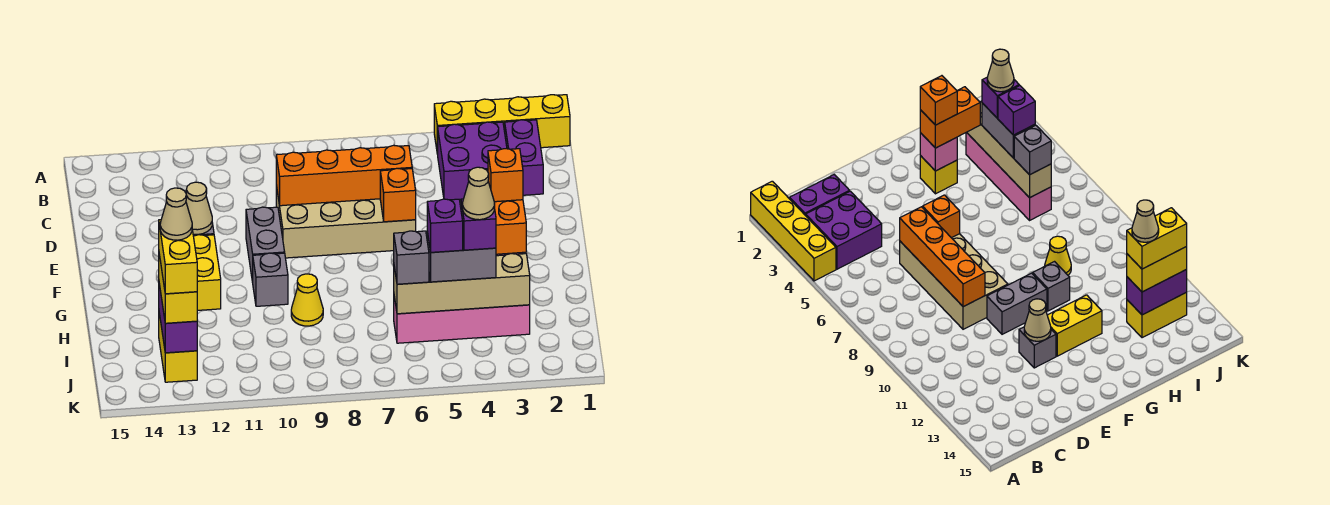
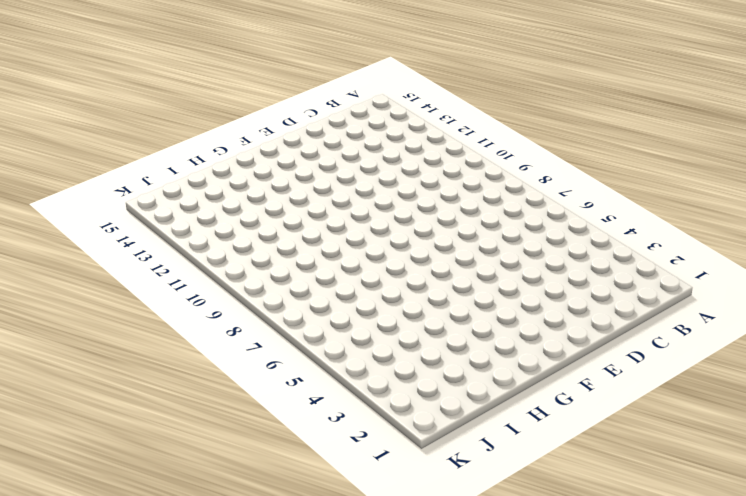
none -> yellow 1x4 brick [434,95,570,154]
none -> purple 1x2 brick [505,120,543,195]
none -> purple 2x2 brick [438,122,507,200]

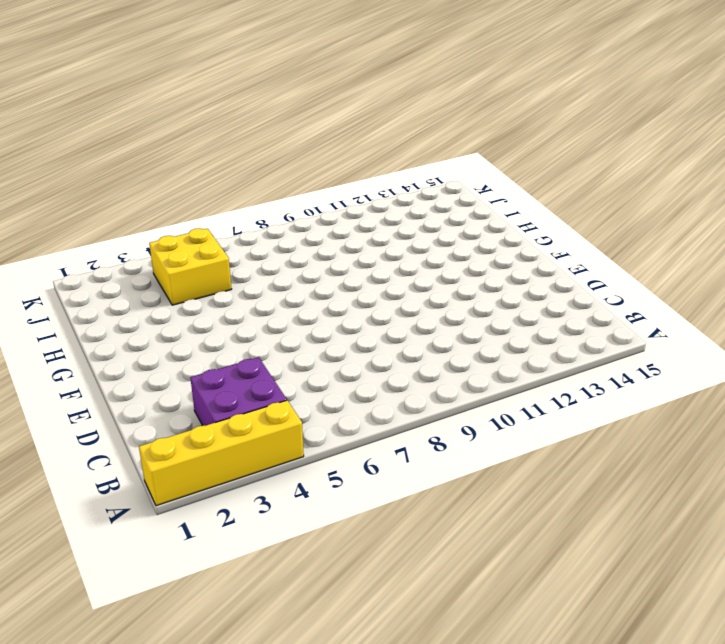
yellow 2x2 brick [149,228,231,305] -> pink 1x4 brick [394,297,530,343]
none -> purple 1x2 brick [505,120,543,195]
none -> tan 2x4 brick [276,186,416,258]
none -> grey 1x2 brick [246,207,285,282]

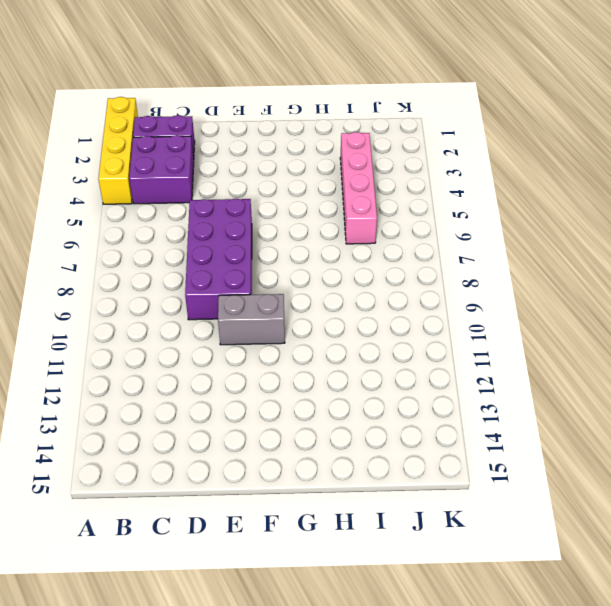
purple 2x4 brick [185,199,252,320] -> tan 2x4 brick [276,186,416,258]
none -> grey 1x1 brick [1019,327,1056,368]
none -> yellow 1x2 brick [193,235,221,310]
none -> yellow 1x1 brick [920,156,957,194]

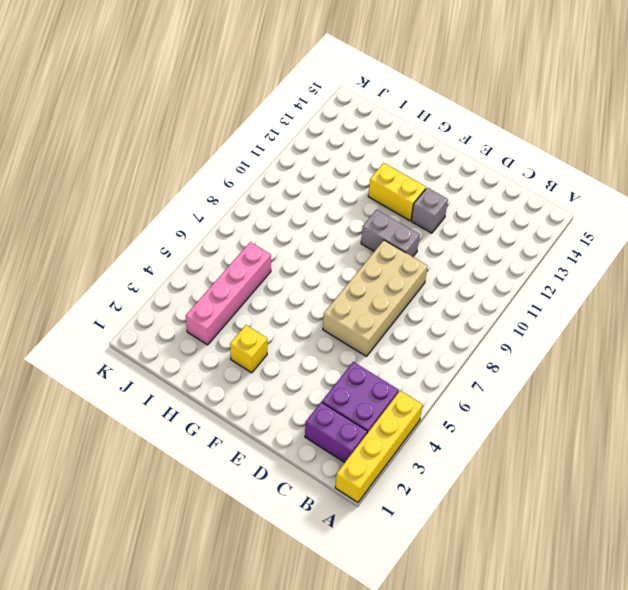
none -> grey 1x1 brick [253,253,288,306]
none -> yellow 1x1 cone [291,274,323,326]
none -> yellow 1x2 brick [159,314,197,382]

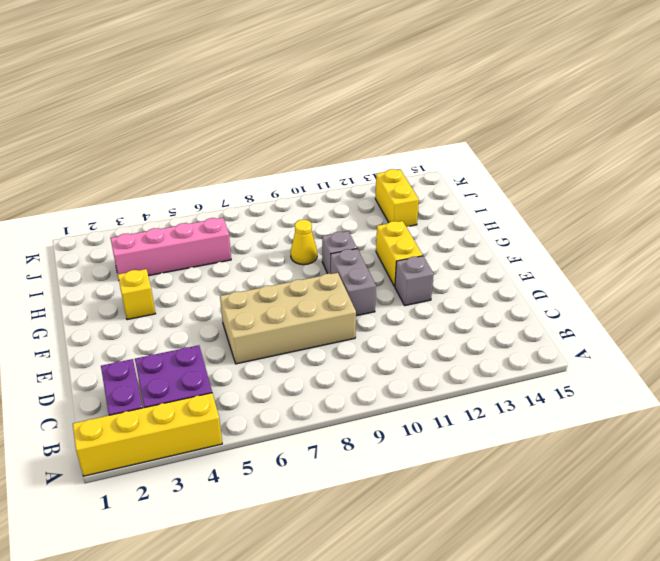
none -> orange 1x4 brick [276,145,412,206]
none -> orange 1x1 brick [380,168,416,222]
none -> tan 1x1 cone [186,182,212,234]

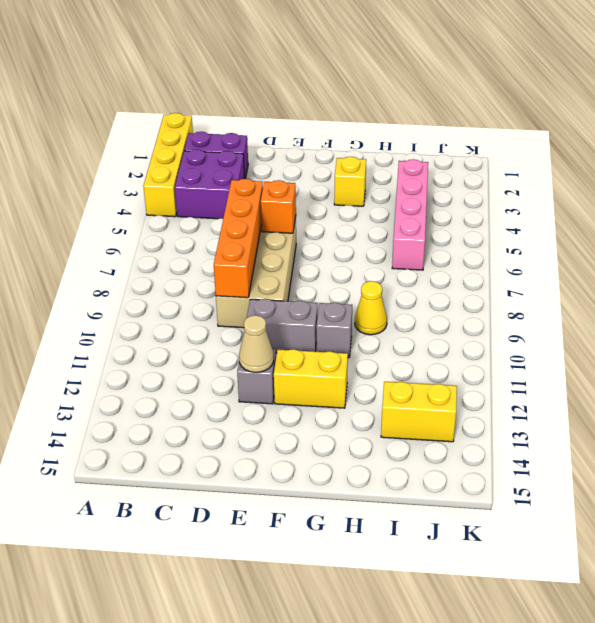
none -> pink 1x1 brick [920,133,957,171]
none -> tan 1x4 brick [394,254,530,314]
none -> purple 1x2 brick [159,284,197,353]

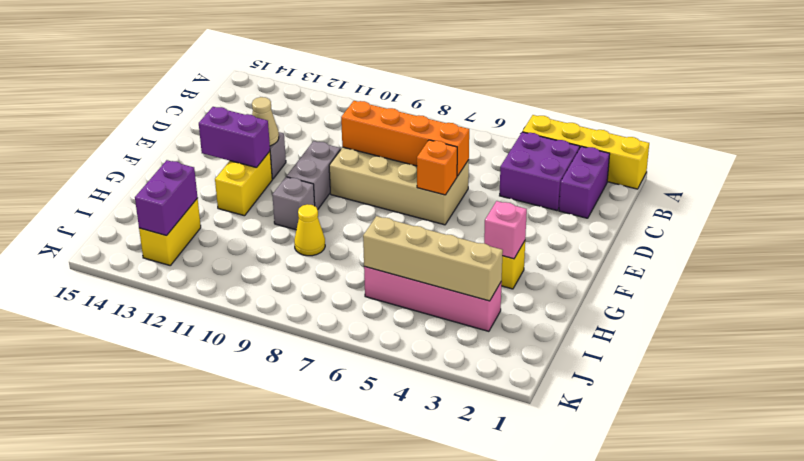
purple 1x2 brick [199,107,270,168] -> none
none -> orange 1x2 brick [495,200,526,254]
none -> grey 1x2 brick [427,232,496,282]
none -> grey 1x1 brick [394,231,429,284]

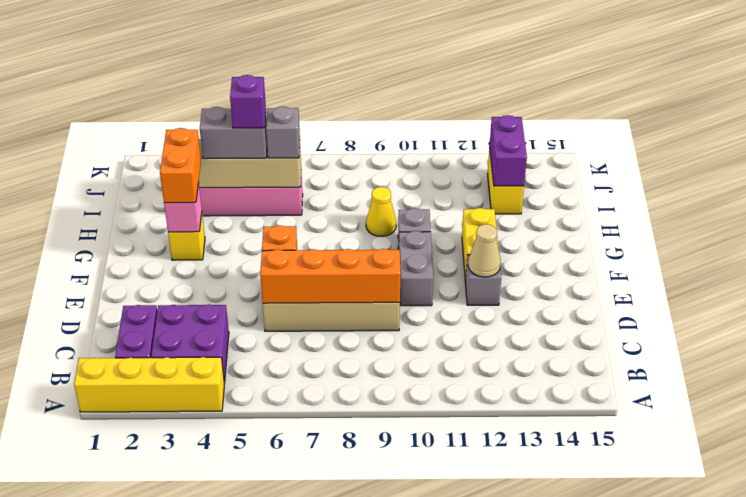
none -> yellow 1x2 brick [159,255,197,323]
none -> orange 1x1 brick [488,149,523,202]
none -> purple 1x1 brick [461,199,496,250]

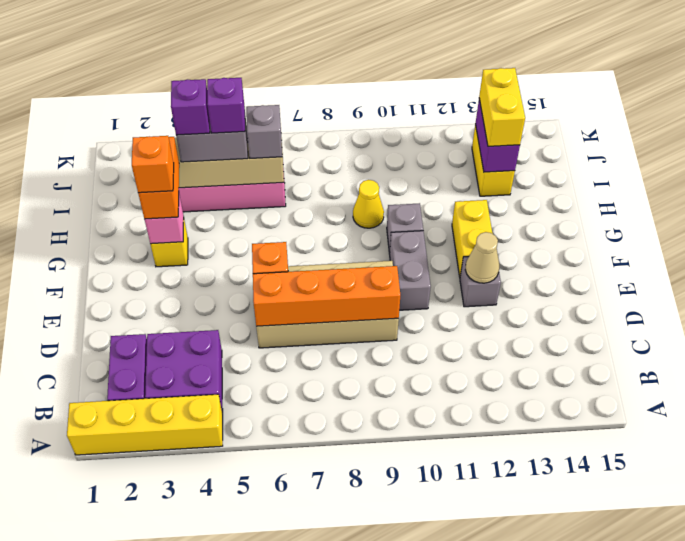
none -> yellow 1x2 brick [159,220,197,294]
none -> tan 1x1 cone [463,167,495,220]
none -> tan 1x1 cone [160,188,192,240]

